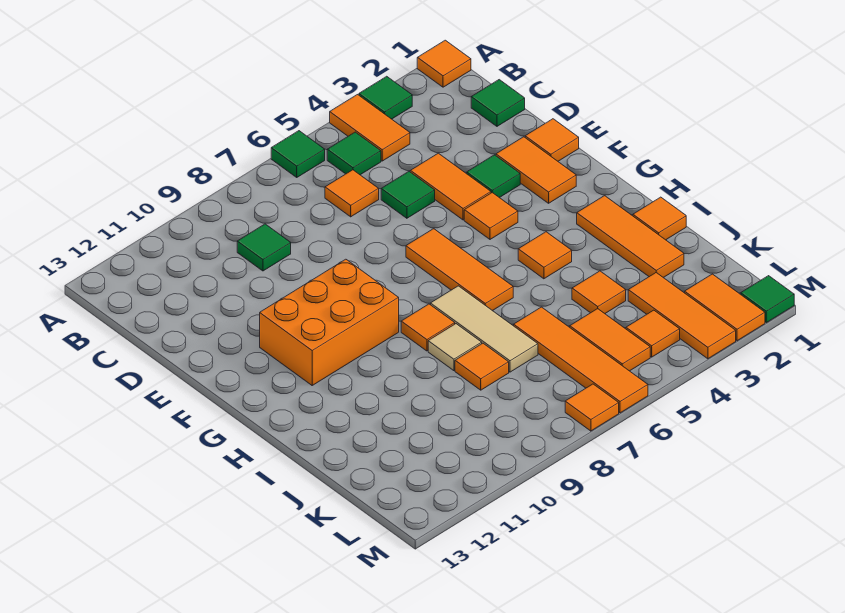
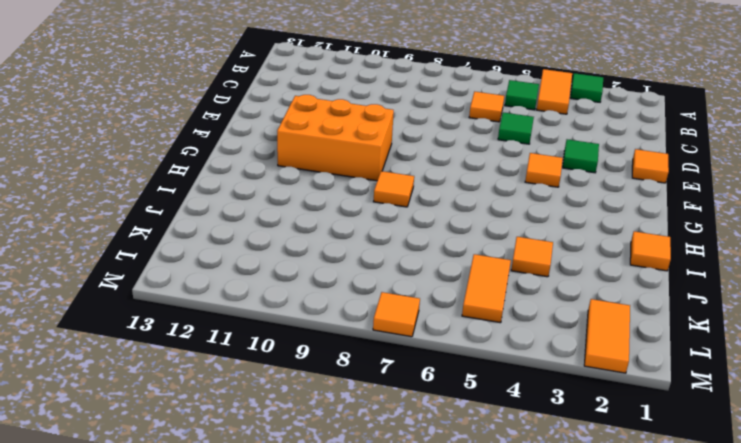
none -> orange 1x1 tile [417,40,471,87]
none -> green 1x1 tile [271,131,325,177]
none -> green 1x1 tile [471,80,525,126]
none -> green 1x1 tile [237,224,291,271]

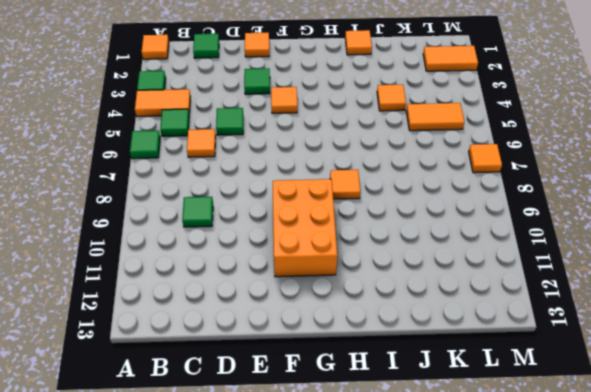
none -> orange 1x2 tile [410,153,491,220]
none -> orange 1x2 tile [496,137,576,203]
none -> orange 1x3 tile [406,229,513,311]
none -> orange 1x3 tile [577,196,684,278]

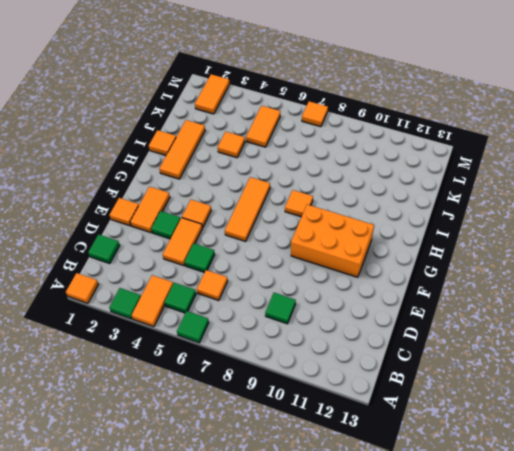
none -> orange 1x1 tile [518,232,572,279]
none -> tan 1x3 tile [431,286,538,372]
none -> tan 1x1 tile [428,324,482,371]
none -> orange 1x4 tile [514,307,648,413]

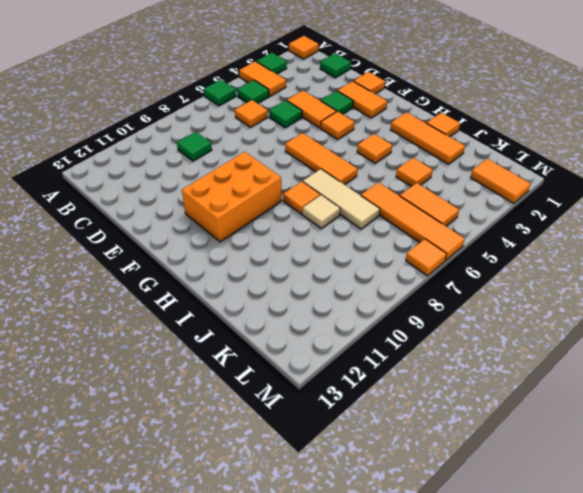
none -> orange 1x1 tile [455,343,509,390]
none -> orange 1x3 tile [628,273,736,359]
none -> orange 1x1 tile [626,310,680,357]
none -> green 1x1 tile [741,276,794,323]

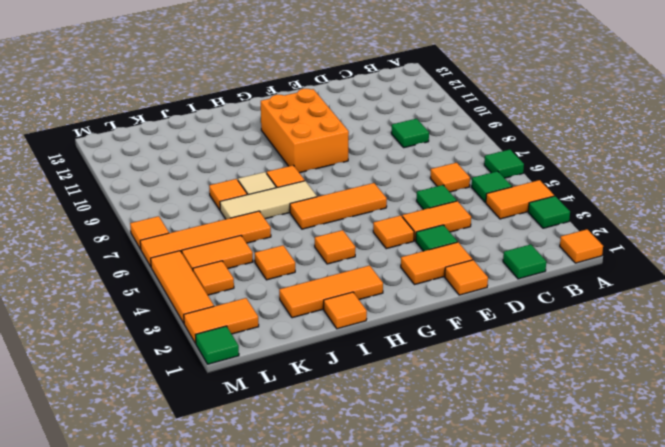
orange 1x3 tile [151,251,214,323] -> orange 1x3 tile turned to [628,273,736,359]

